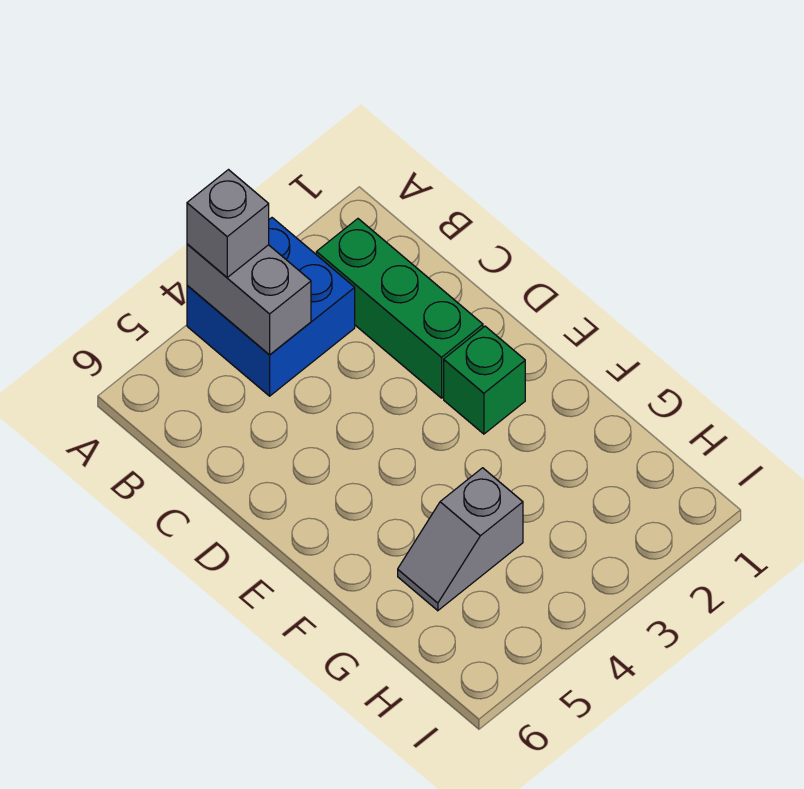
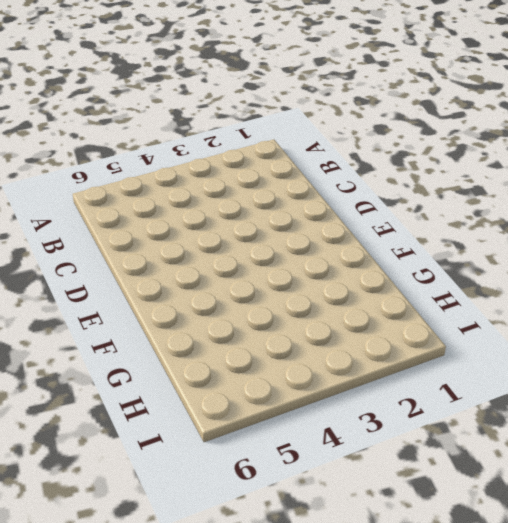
none -> blue 2x2 brick [187,218,355,396]
none -> green 1x3 brick [316,219,483,398]

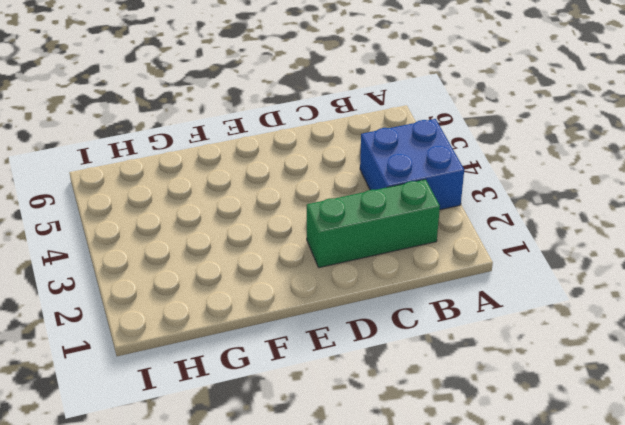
none -> green 1x1 brick [444,326,525,434]
none -> grey 1x2 slope [398,468,523,611]

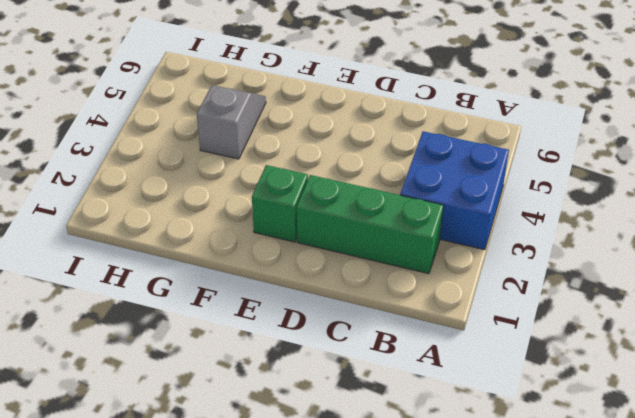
none -> grey 1x2 brick [187,244,311,355]
none -> grey 1x1 brick [187,170,269,277]

